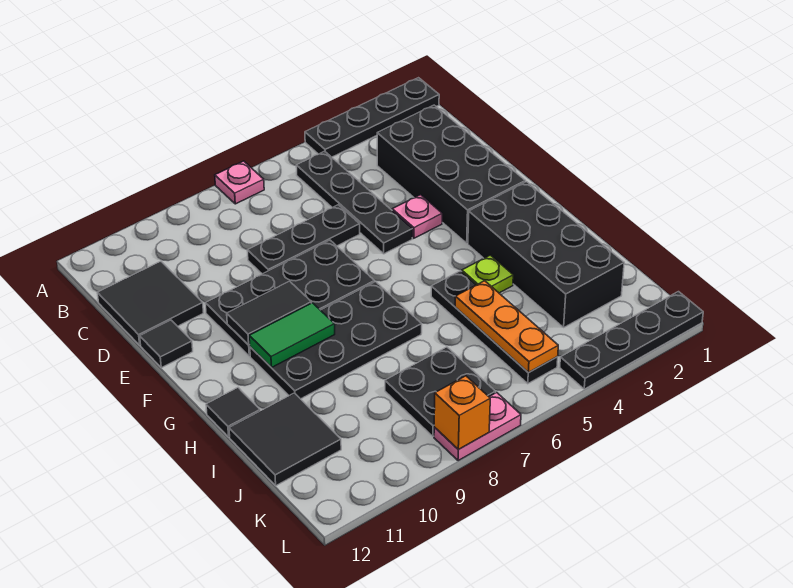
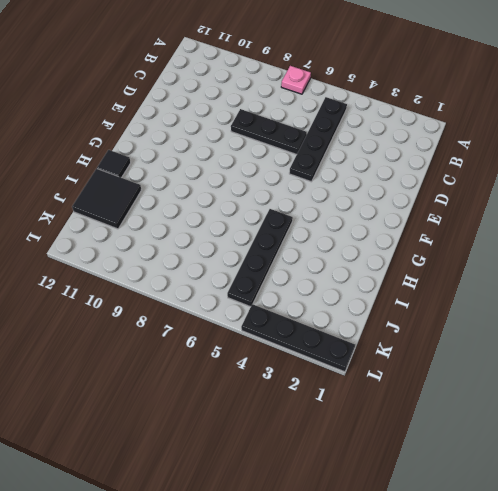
none -> black 1x4 plate [305,78,439,157]
none -> black 2x4 brick [377,105,525,243]
none -> black 2x2 tile [97,261,204,345]

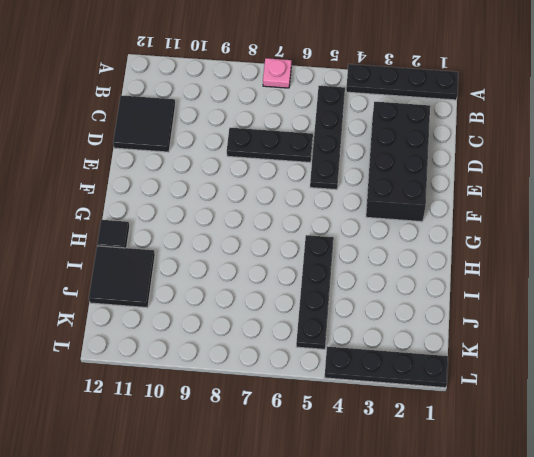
none -> pink 1x1 plate [392,195,442,238]
none -> black 2x4 plate [205,240,375,356]
none -> black 1x1 tile [140,320,193,368]

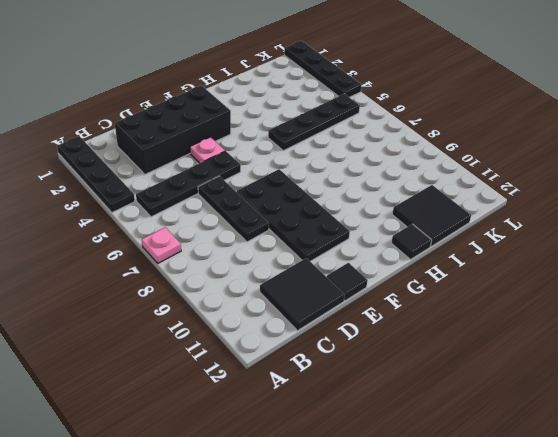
none -> black 2x4 brick [468,182,624,327]
none -> black 2x4 plate [250,282,422,399]
none -> lime 1x1 plate [462,255,513,293]

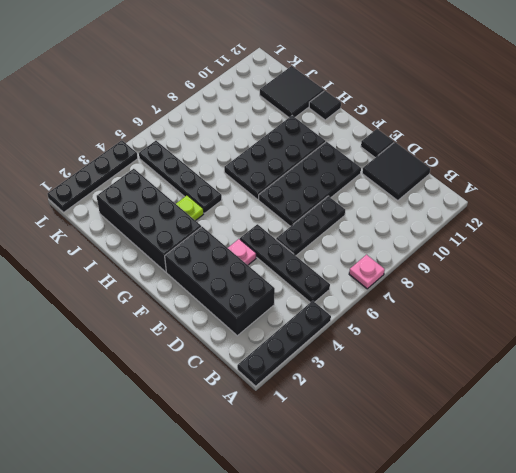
none -> black 2x2 plate [385,347,495,436]
none -> pink 1x2 plate [434,392,521,461]
none -> black 1x2 tile [227,281,311,345]

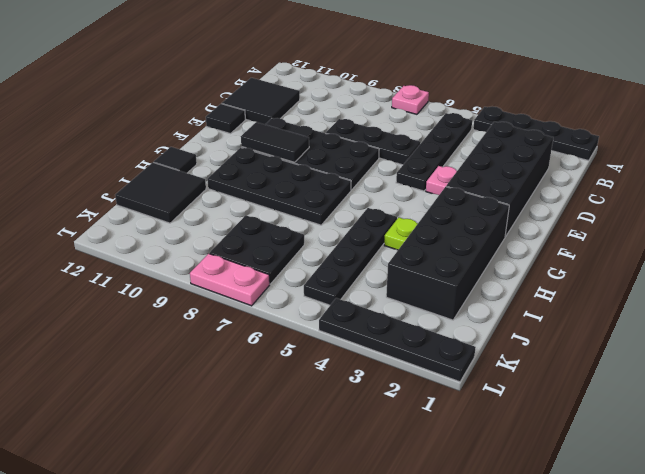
none -> green 1x2 tile [249,303,335,368]
none -> orange 1x3 plate [455,281,558,373]
none -> orange 1x1 brick [434,376,490,450]

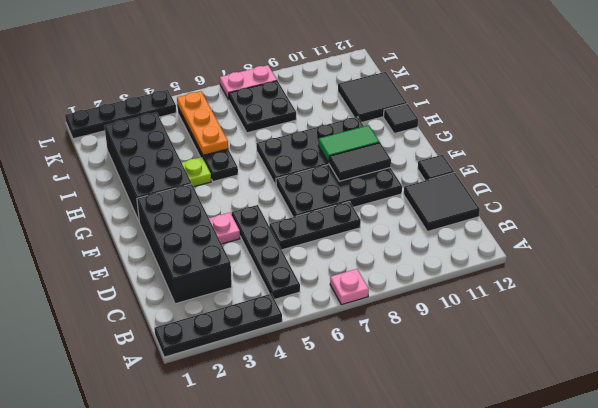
none -> orange 1x1 brick [434,376,490,450]

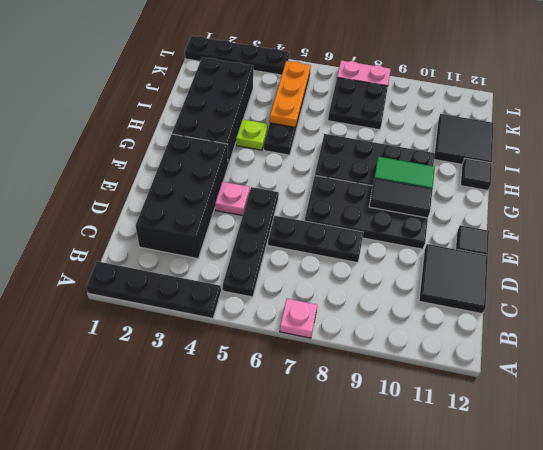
none -> orange 1x1 brick [434,376,490,450]

